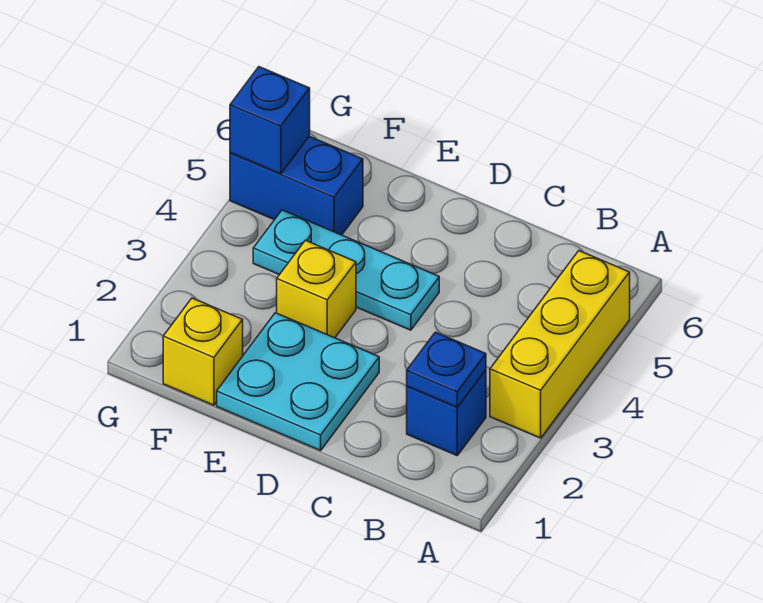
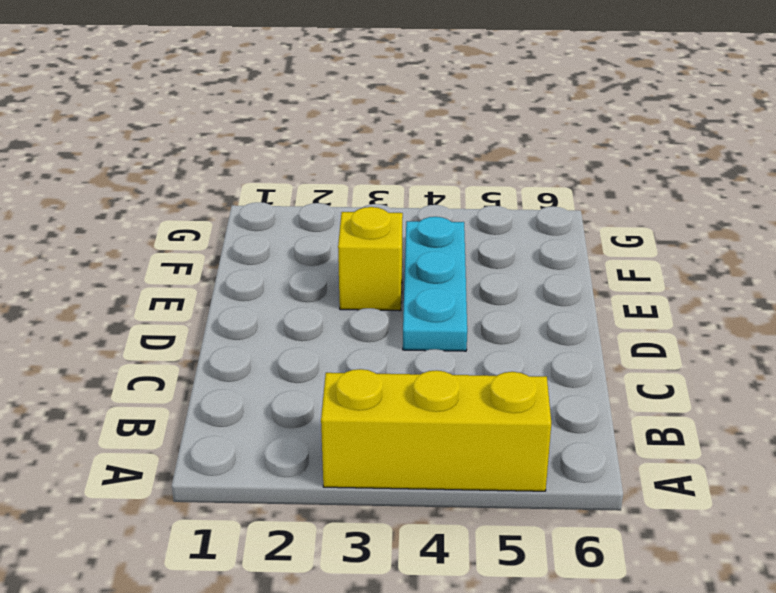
none -> blue 1x1 brick [407,370,486,455]
none -> cyan 2x2 plate [217,313,379,451]

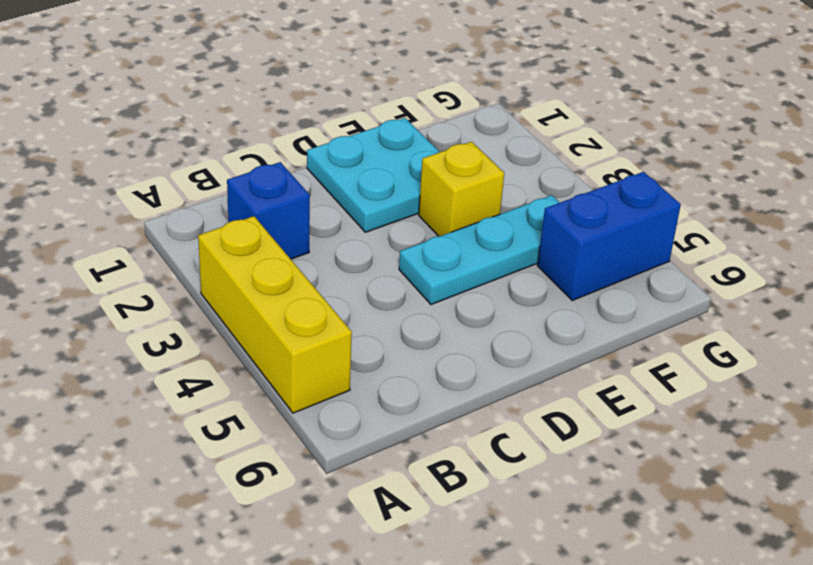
none -> yellow 1x1 brick [163,298,243,405]
none -> blue 1x1 plate [407,332,486,407]

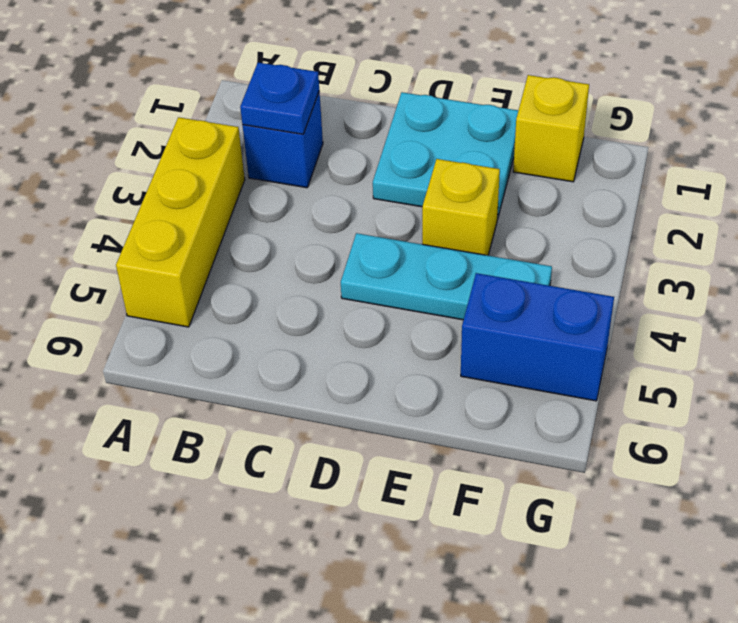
none -> blue 1x1 brick [230,67,310,174]

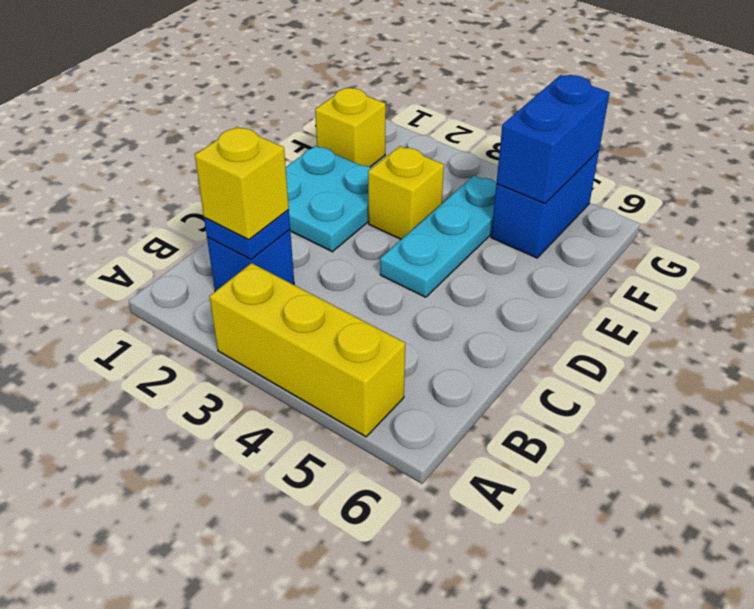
yellow 1x1 brick [195,127,289,240] -> none
blue 1x2 brick [496,75,610,204] -> blue 1x1 brick [230,67,310,174]

